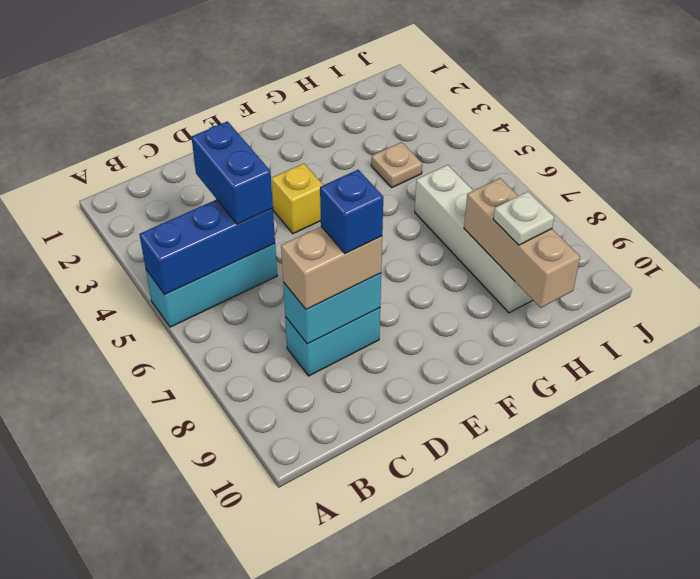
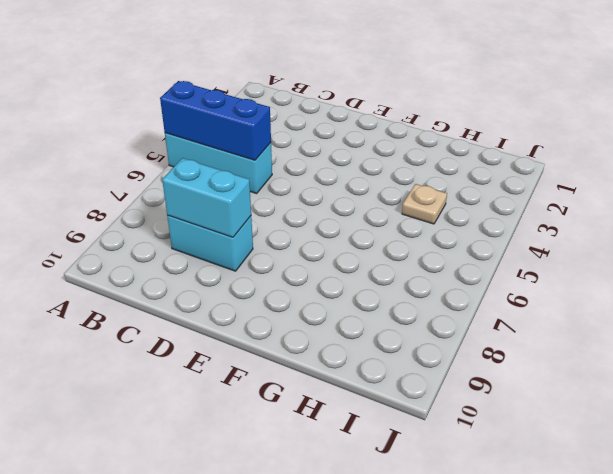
none -> yellow 1x1 brick [271,163,323,234]
none -> white 1x4 brick [415,165,533,313]
none -> tan 1x3 brick [464,178,580,308]

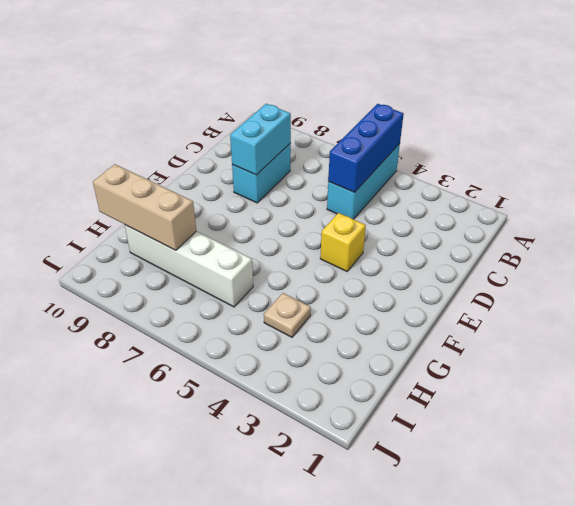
none -> blue 1x2 brick [191,121,273,224]
none -> tan 1x2 brick [281,227,382,310]
none -> white 1x1 plate [493,192,554,245]

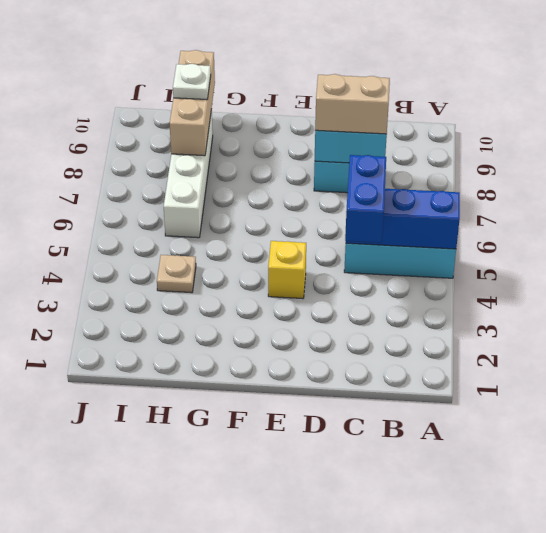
none -> blue 1x1 brick [320,170,383,254]

